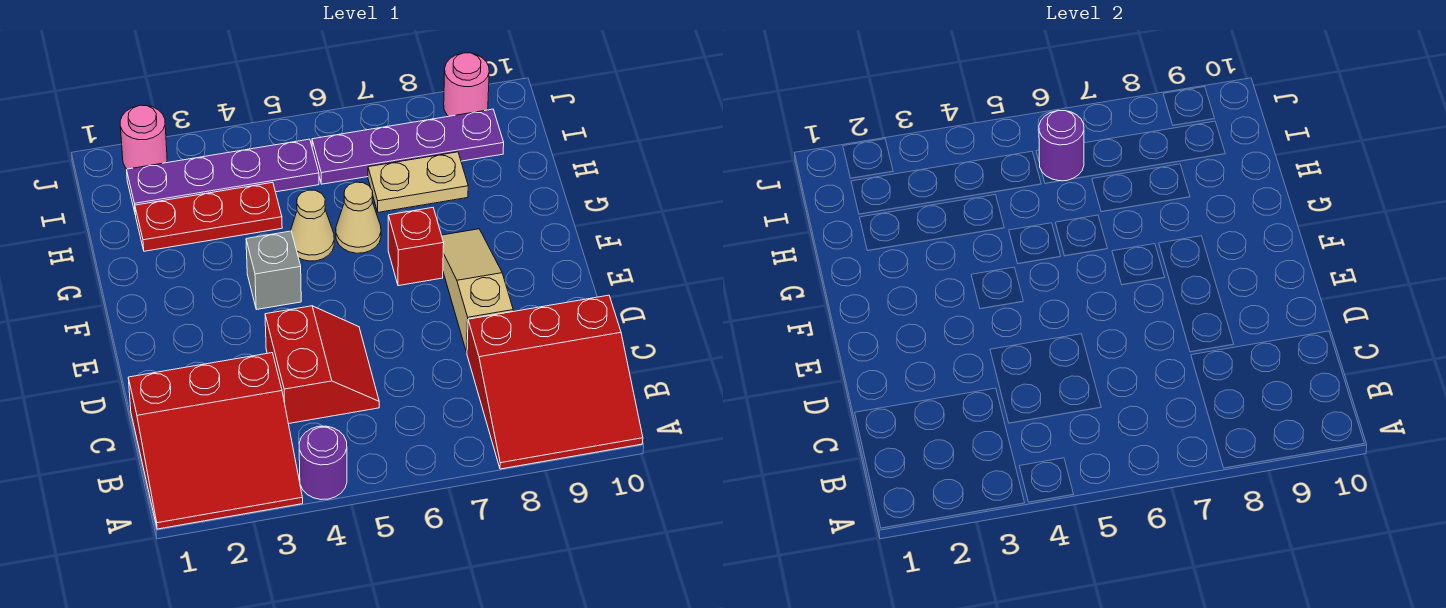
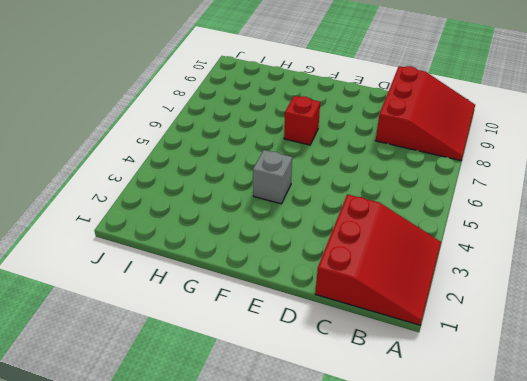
none -> purple 1x1 round brick [299,426,347,500]
none -> red 2x2 slope [265,306,379,424]
none -> tan 1x3 slope [442,229,513,352]

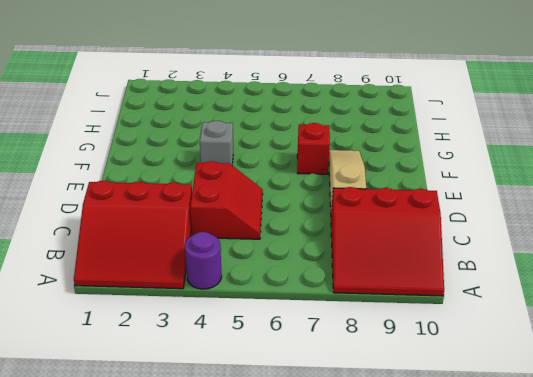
none -> tan 1x1 cone [291,190,334,261]
none -> tan 1x1 cone [336,182,381,253]
none -> red 1x3 plate [135,182,282,251]

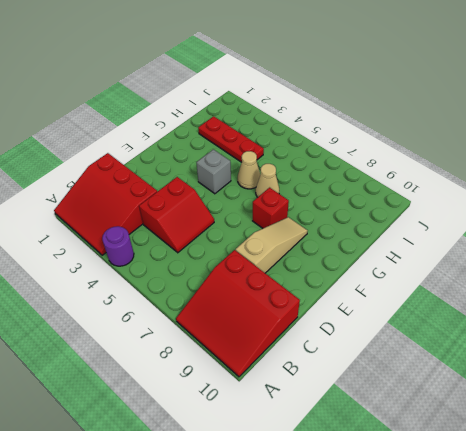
none -> tan 1x2 plate [368,152,468,212]
none -> purple 1x4 plate [127,139,319,212]
none -> purple 1x4 plate [312,109,504,184]

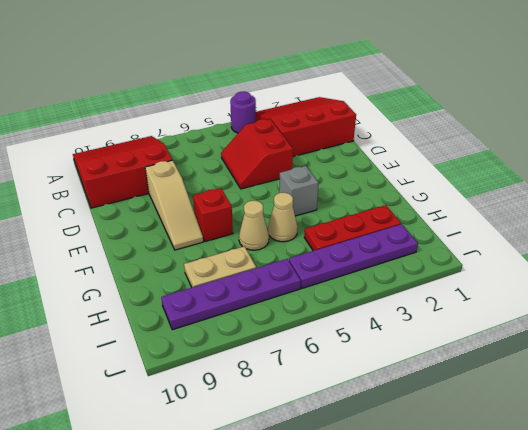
none -> pink 1x1 round brick [120,105,167,169]
none -> pink 1x1 round brick [444,53,489,116]
none -> purple 1x1 round brick [1039,110,1084,181]

